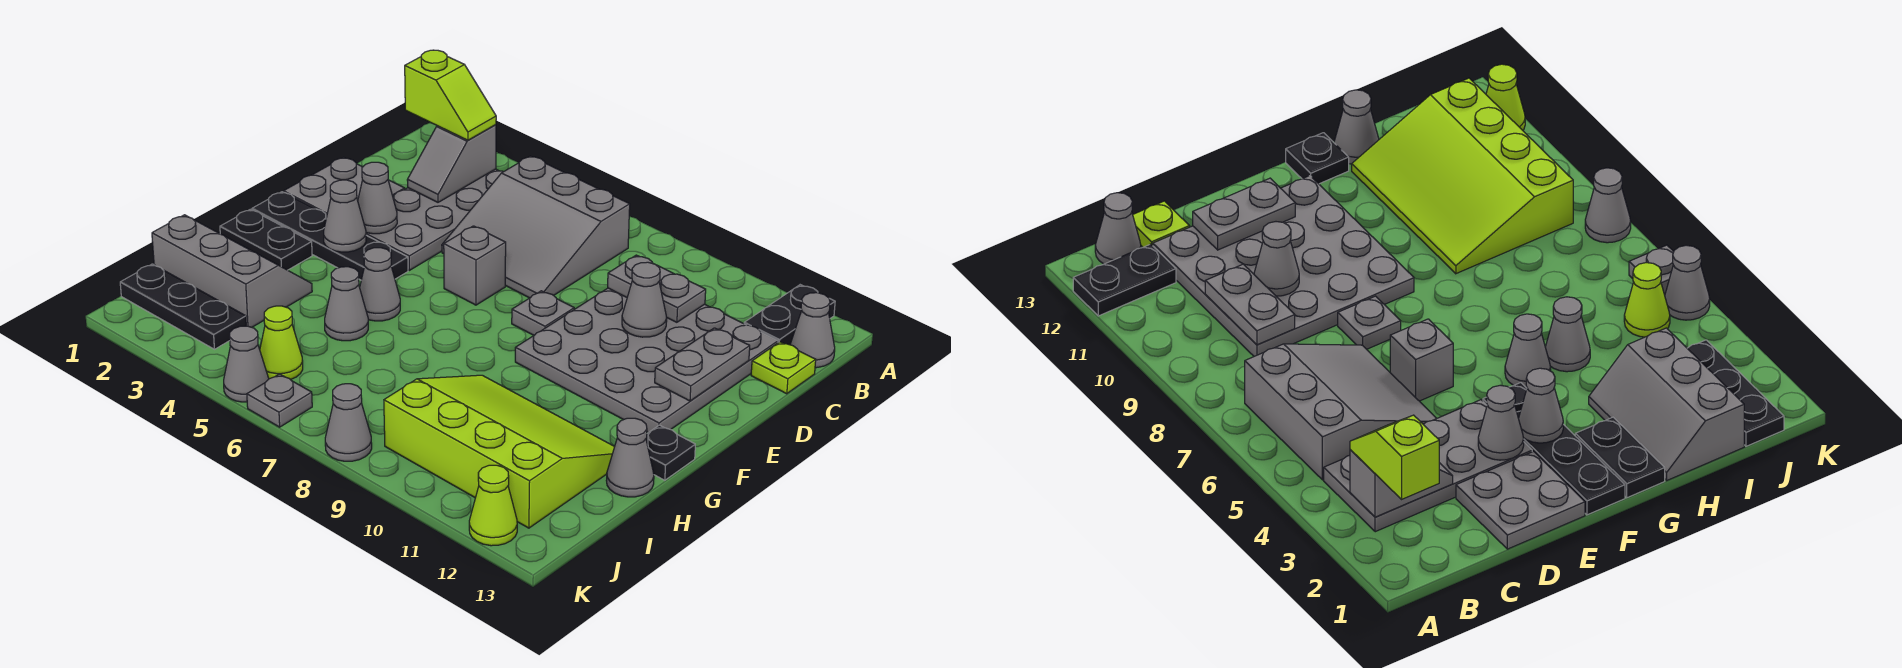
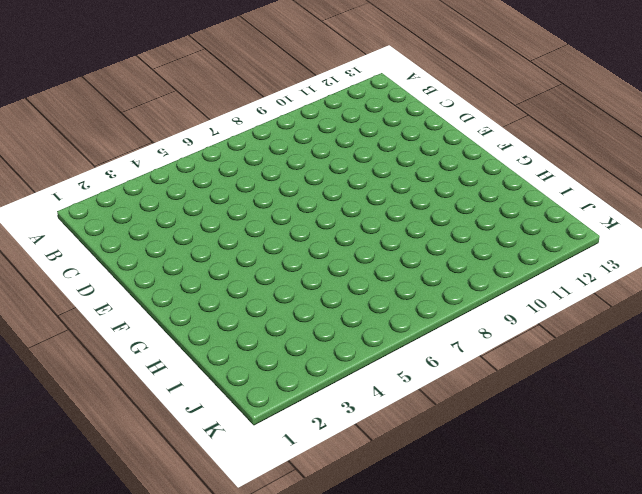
none -> black 1x2 plate [744,285,835,345]
none -> grey 2x4 plate [366,169,503,270]
none -> grey 3x3 slope [442,156,630,298]
none -> grey 1x1 cone [790,293,835,368]

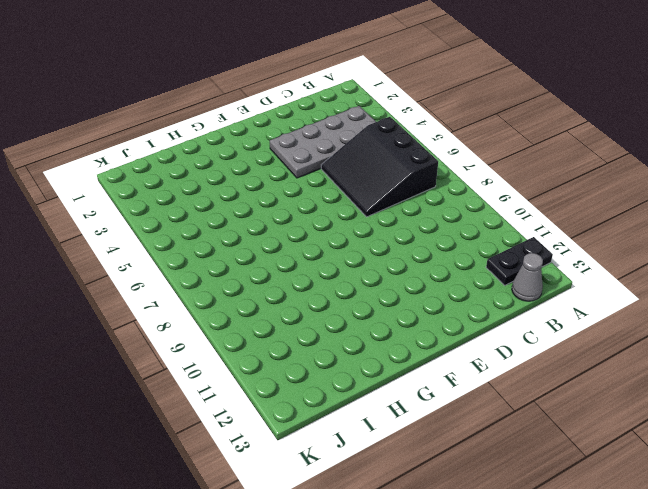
black 3x3 slope [321,117,438,217] -> grey 3x3 slope [442,156,630,298]
none -> grey 4x4 plate [515,288,778,433]
none -> lime 1x1 plate [751,342,816,394]
none -> grey 2x2 plate [284,157,405,215]
none -> grey 1x1 brick [444,226,506,305]

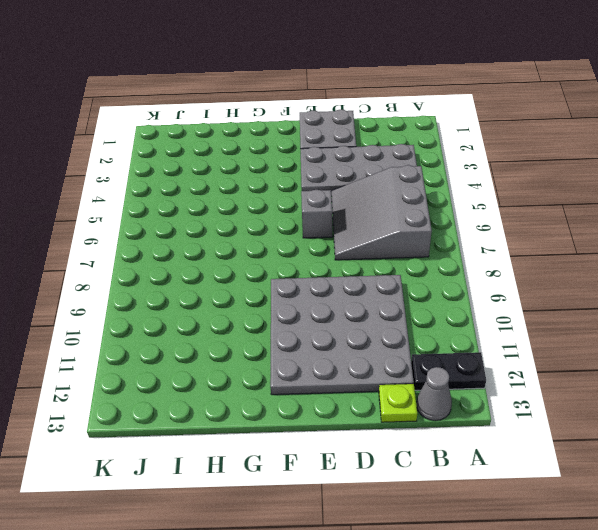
none -> grey 1x1 plate [512,291,574,335]
none -> black 1x4 plate [252,192,408,280]
none -> black 1x2 plate [220,209,312,270]
none -> grey 1x1 cone [360,248,400,321]

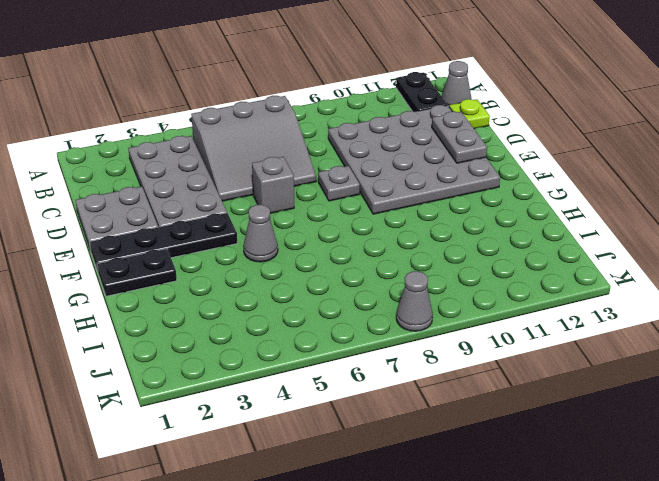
none -> black 1x1 plate [646,425,695,480]
none -> grey 2x3 slope [152,215,312,327]
none -> grey 1x1 cone [325,267,368,341]
none -> lime 3x4 slope [384,375,615,528]

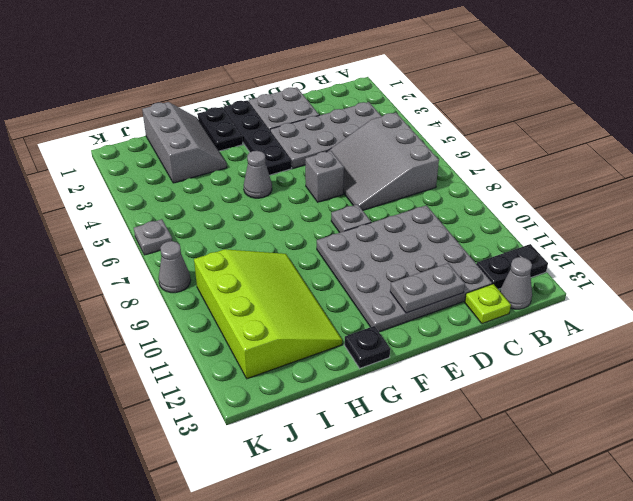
none -> grey 1x1 cone [325,267,368,341]
none -> grey 1x1 cone [606,418,654,497]
none -> black 1x3 plate [120,264,246,349]
none -> lime 1x1 cone [260,306,303,380]

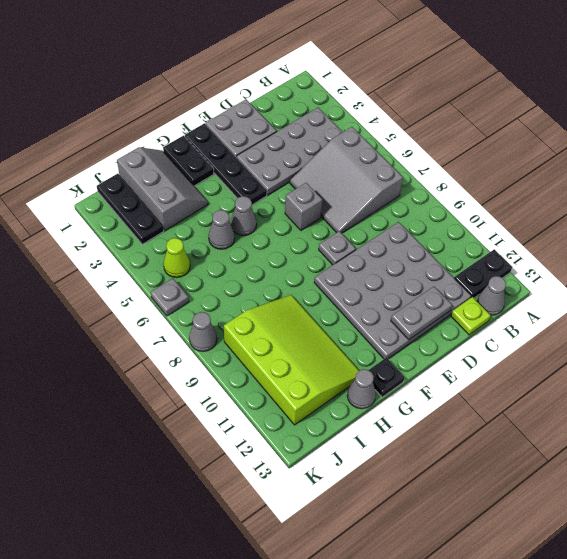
none -> grey 1x1 cone [224,326,269,402]
none -> lime 1x1 cone [469,465,517,546]
none -> grey 1x2 slope [407,125,496,202]
none -> grey 1x2 plate [608,255,706,322]

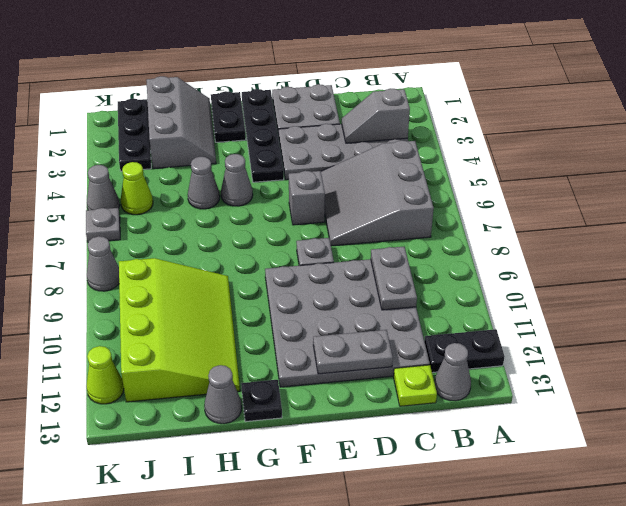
none -> grey 1x1 cone [622,262,667,337]
none -> grey 1x1 cone [358,162,397,234]
none -> grey 1x1 cone [324,180,366,252]
none -> lime 1x2 slope [405,50,496,140]

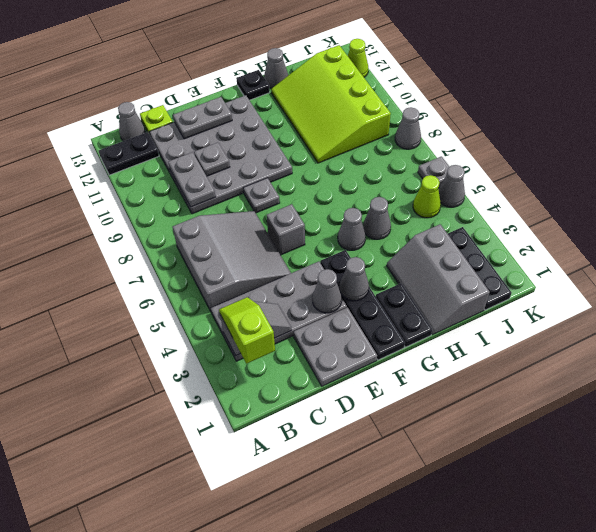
grey 1x1 plate [194,143,230,176] -> grey 1x1 cone [622,262,667,337]

